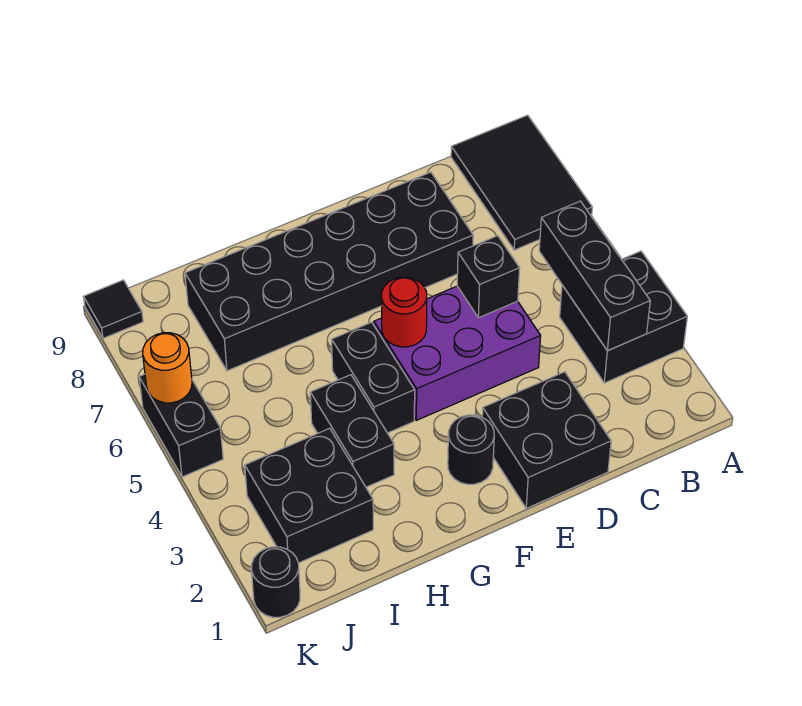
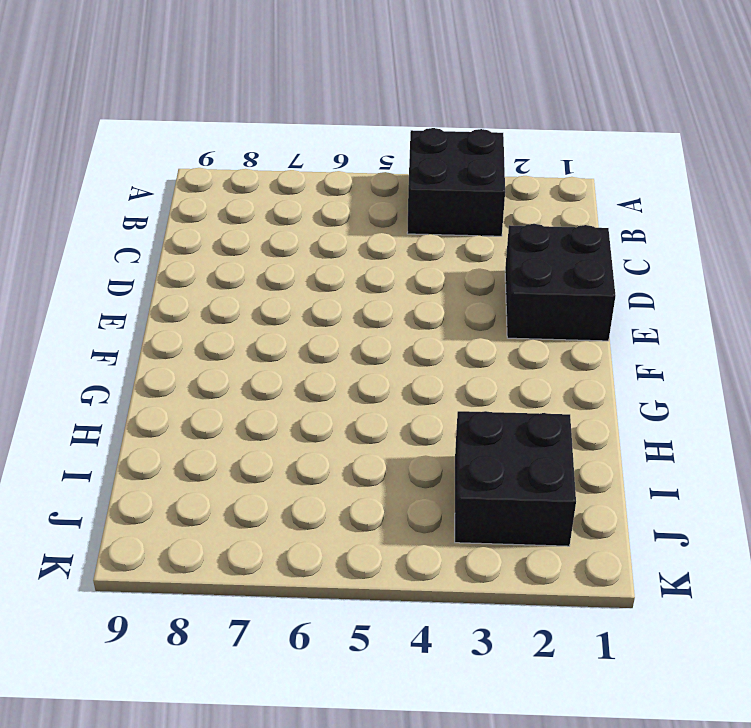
none -> black 2x3 tile [451,115,592,250]
none -> purple 2x3 brick [374,286,541,420]
none -> black 2x6 brick [185,172,473,371]

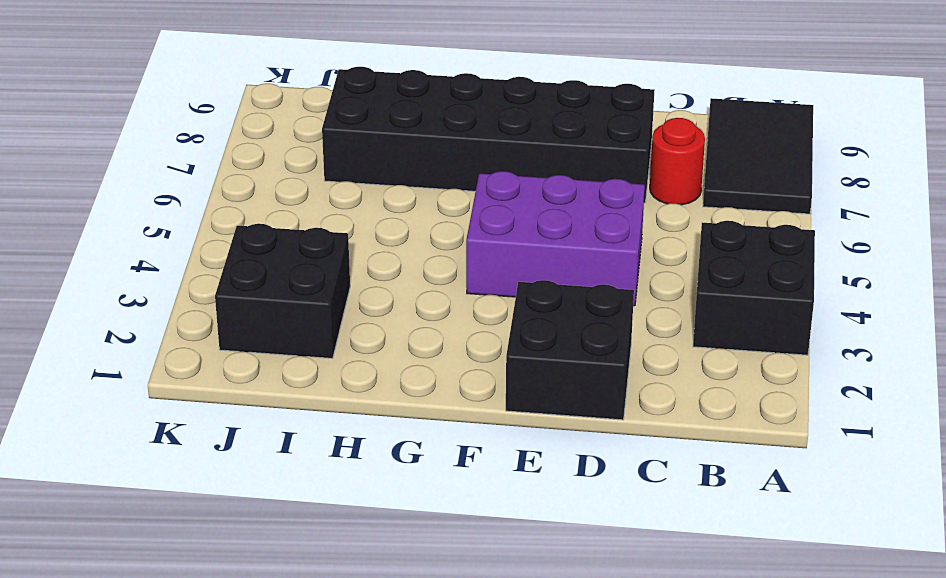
red 1x1 round brick [650,118,705,205] -> red 1x1 round brick moved to [382,277,427,347]
none -> black 1x1 round brick [448,415,494,484]
none -> black 1x2 brick [332,322,415,433]
none -> black 1x2 brick [310,375,394,487]

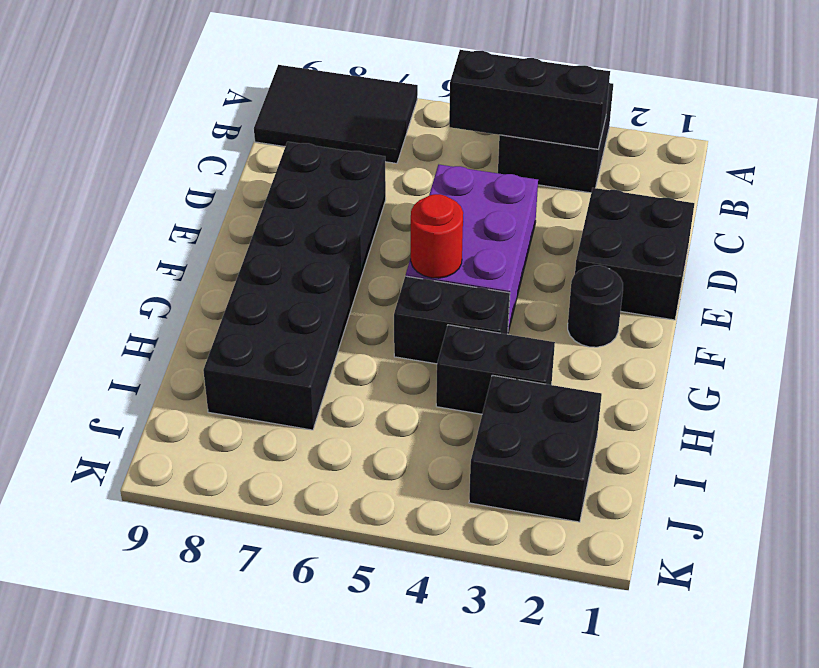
none -> black 1x1 round brick [252,547,300,617]
none -> black 1x2 brick [139,374,223,477]
none -> black 1x1 tile [84,280,143,338]

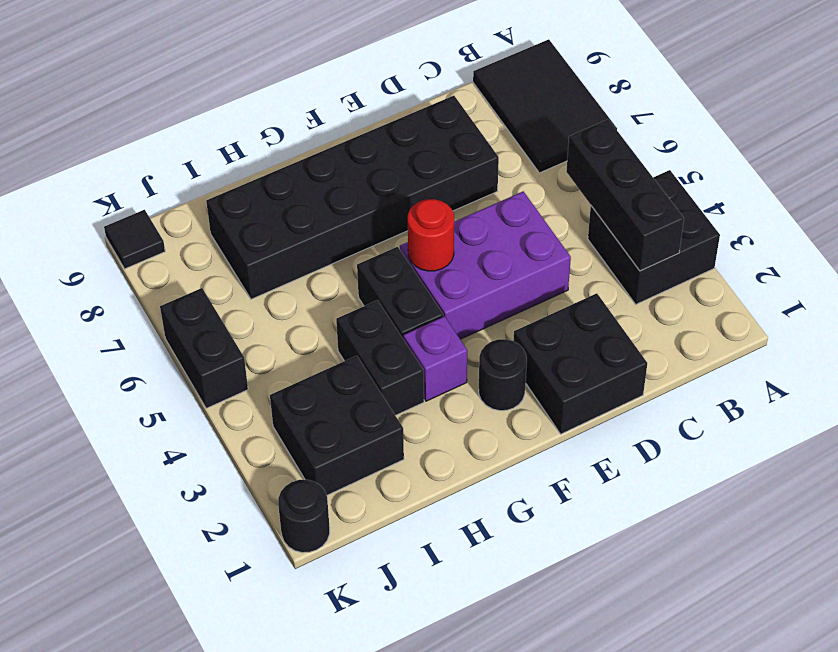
purple 1x1 brick [403,316,467,401] -> none
none -> black 1x1 brick [457,236,520,318]
none -> orange 1x1 round brick [143,333,192,403]

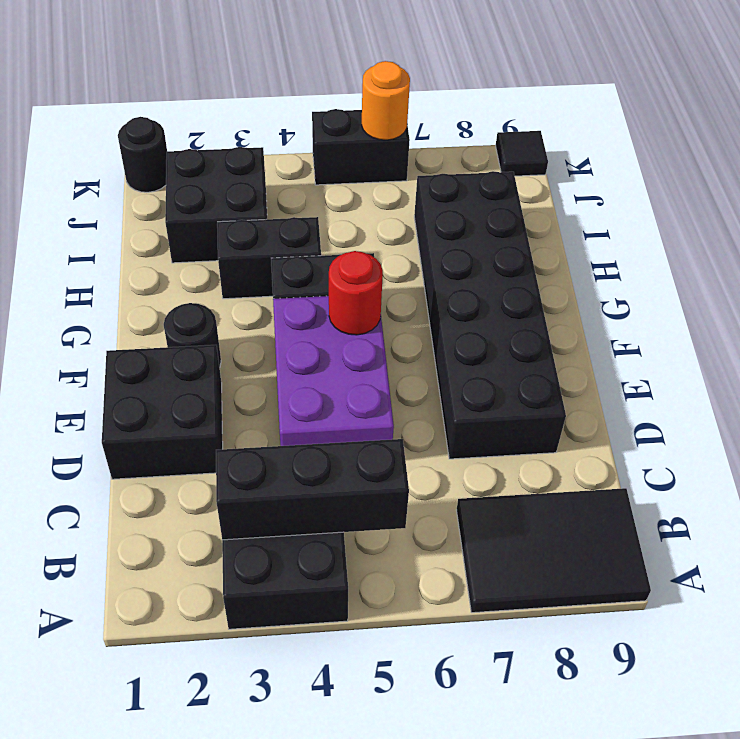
none -> black 1x1 brick [457,236,520,318]

